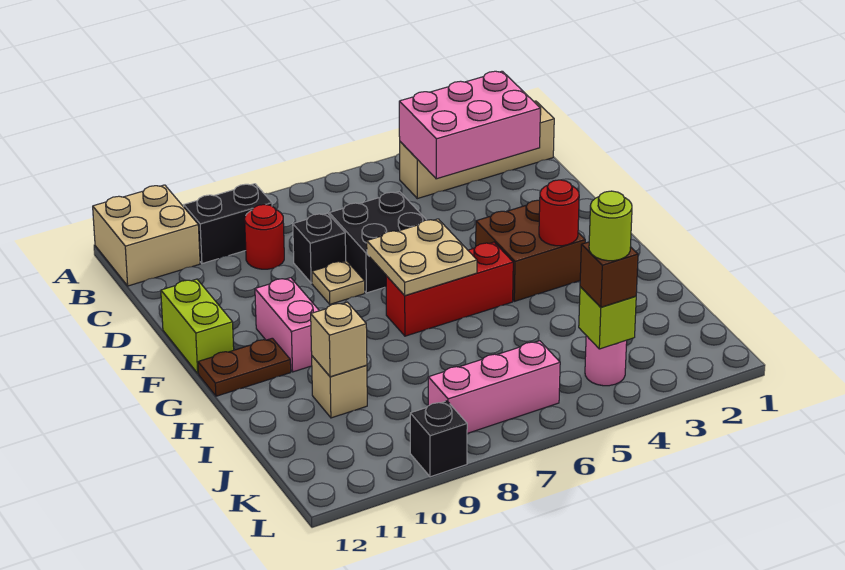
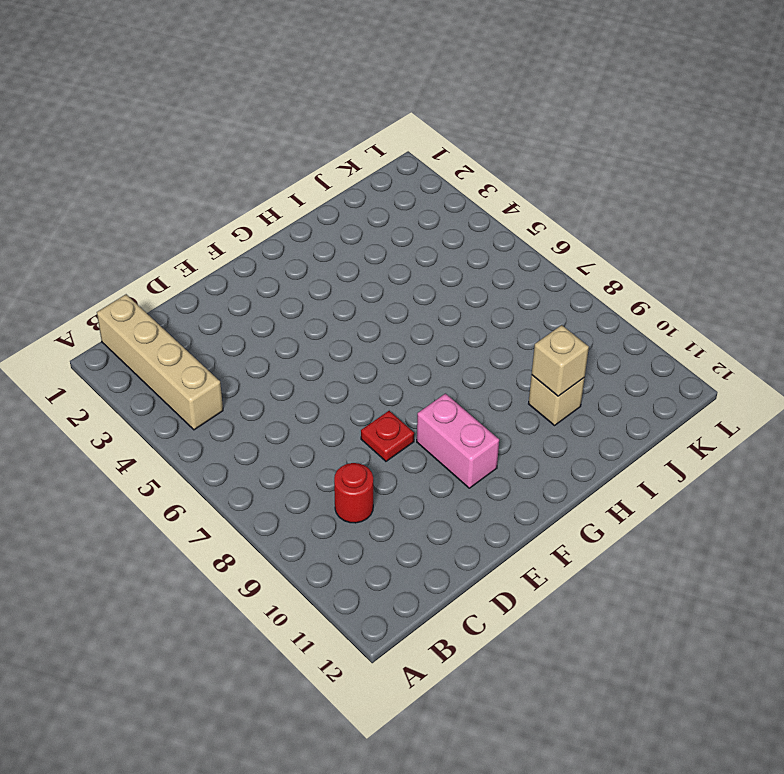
red 1x1 plate [361,411,414,461] -> tan 1x1 plate [312,261,365,304]
pink 1x2 brick [417,394,499,488] -> pink 1x2 brick turned to [255,278,319,372]
none -> tan 2x2 brick [93,185,200,286]
none -> black 1x2 brick [184,184,272,264]
none -> black 2x2 brick [329,192,426,293]

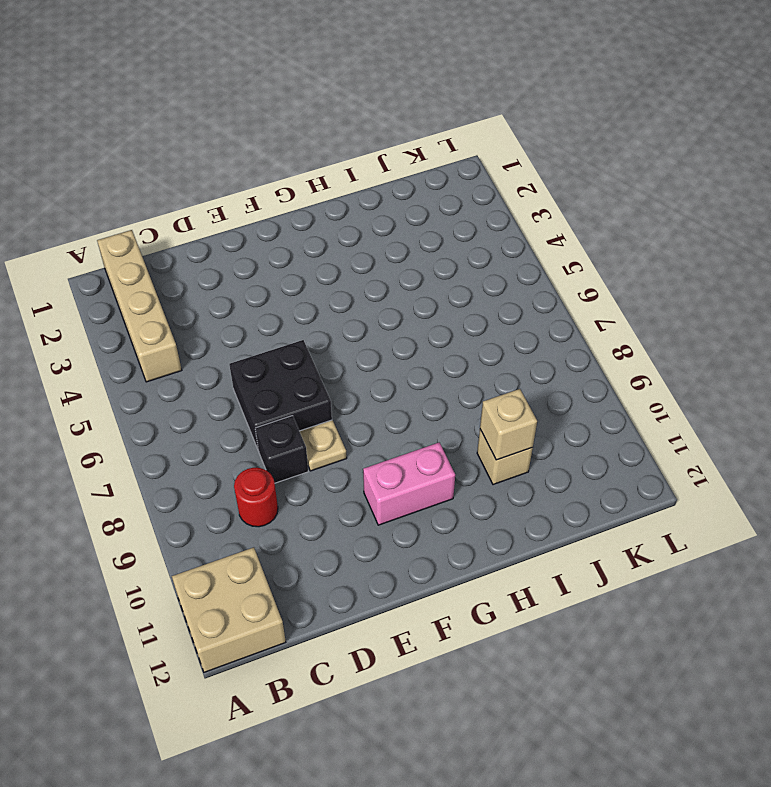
none -> black 1x2 brick [184,184,272,264]
none -> lime 1x2 brick [161,279,234,373]
none -> brown 2x2 brick [476,200,585,301]

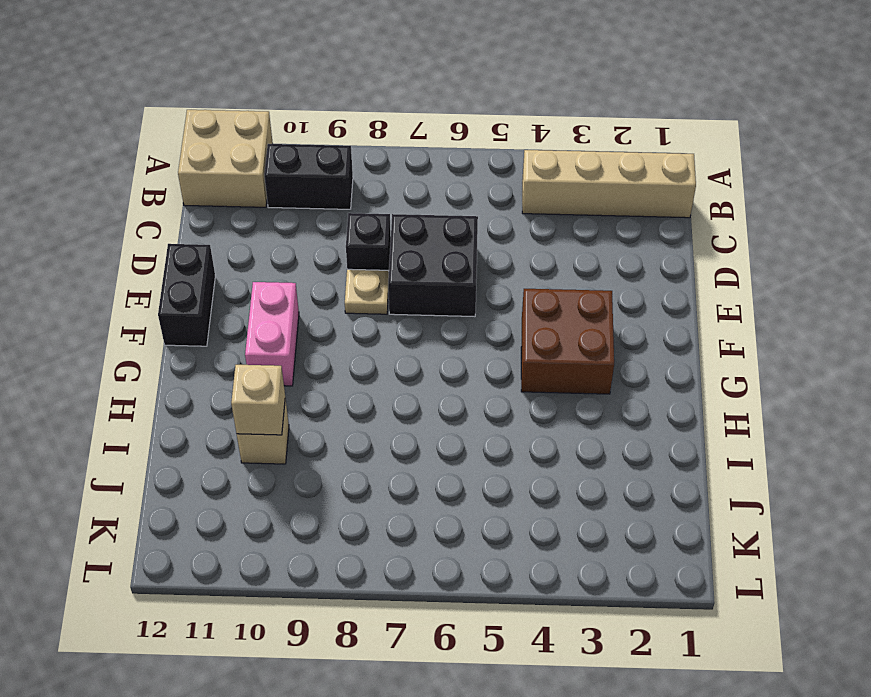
black 1x2 brick [158,244,215,346] -> lime 1x2 brick [161,279,234,373]
none -> red 1x1 round brick [245,205,284,269]
none -> red 1x3 brick [386,242,513,336]
none -> brown 1x2 plate [198,338,291,396]

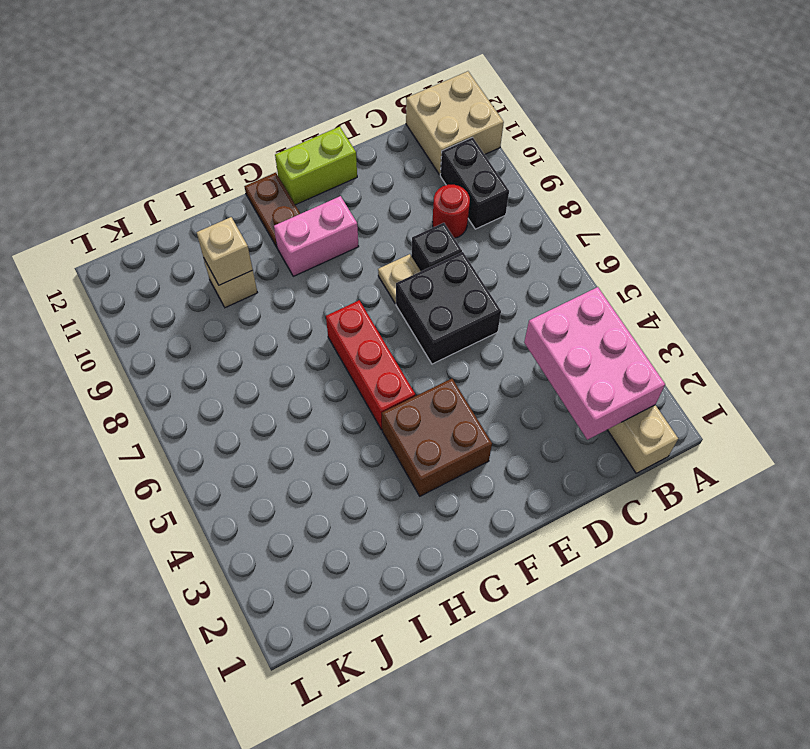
none -> pink 1x1 round brick [585,336,627,386]
none -> pink 1x3 brick [428,341,560,433]
none -> black 1x1 brick [410,401,467,477]

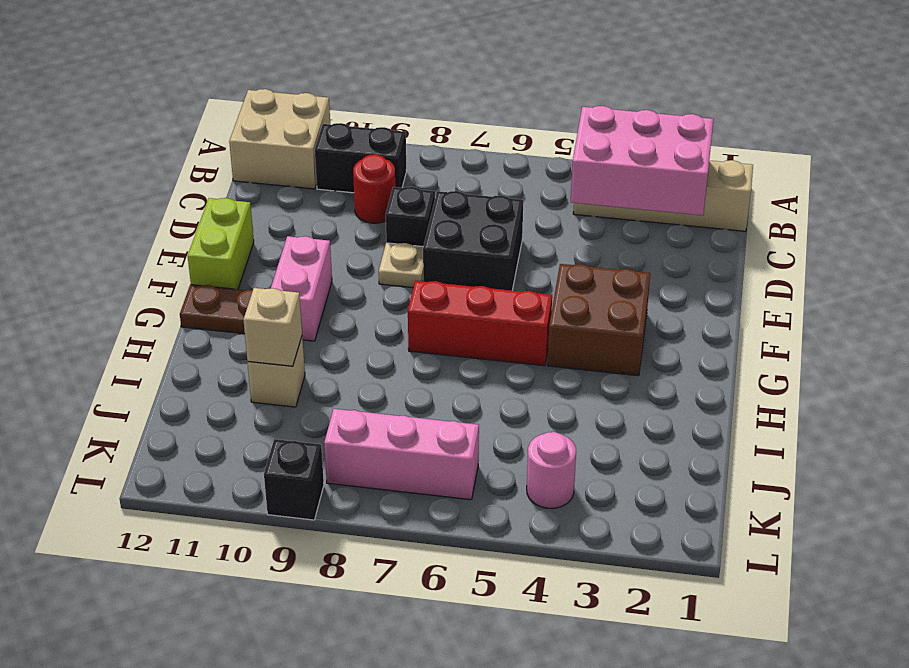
none -> tan 2x2 plate [367,219,477,296]
none -> red 1x1 round brick [539,180,579,246]
none -> lime 1x1 brick [579,287,636,349]

